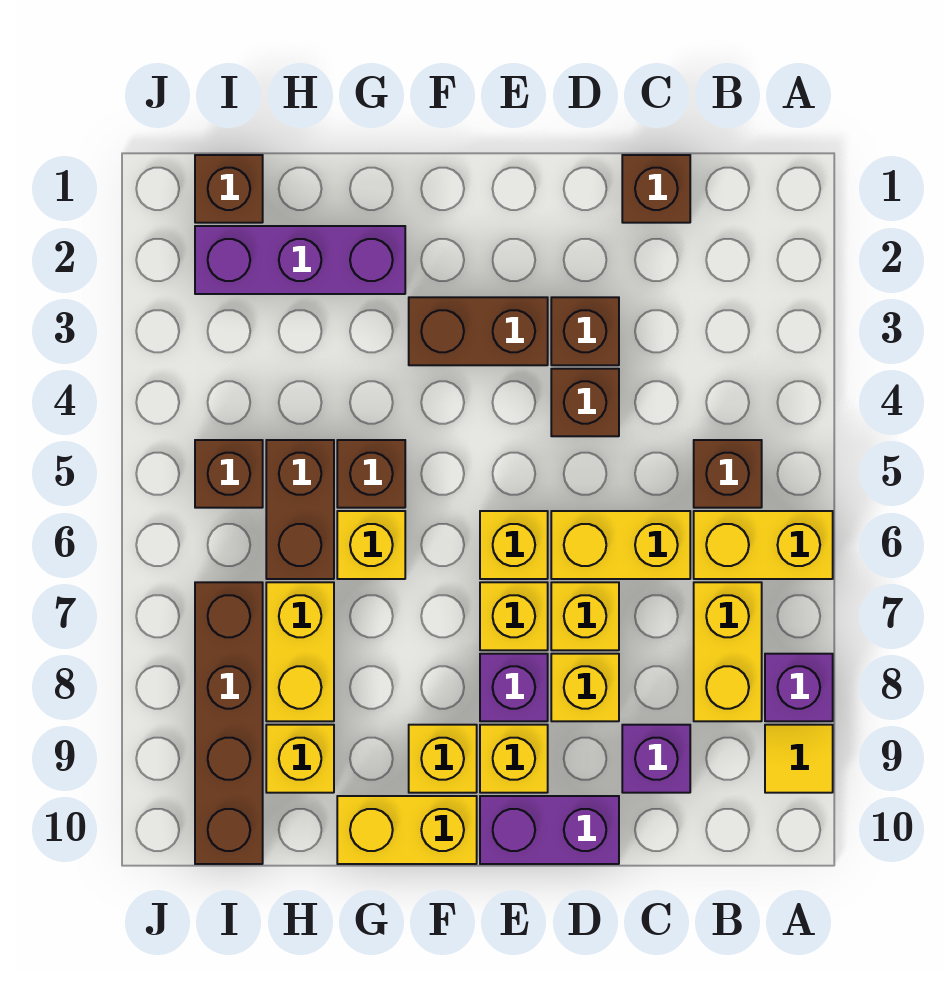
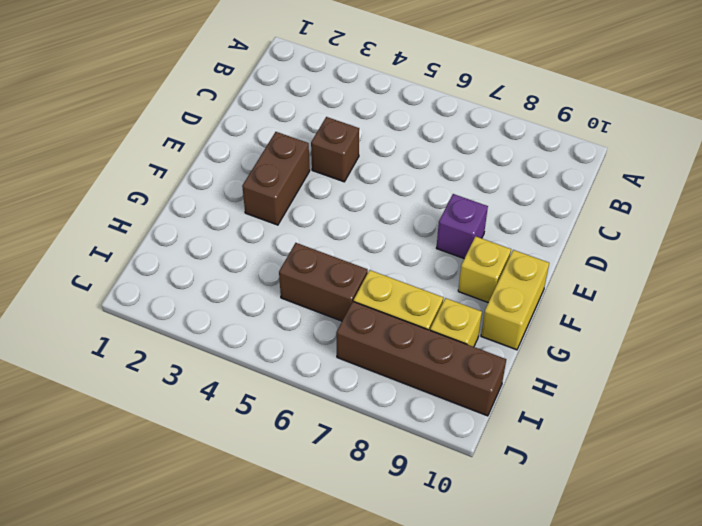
none -> yellow 1x2 brick [694,511,833,579]
none -> purple 1x1 brick [765,654,833,721]
none -> yellow 1x1 tile [765,725,833,793]

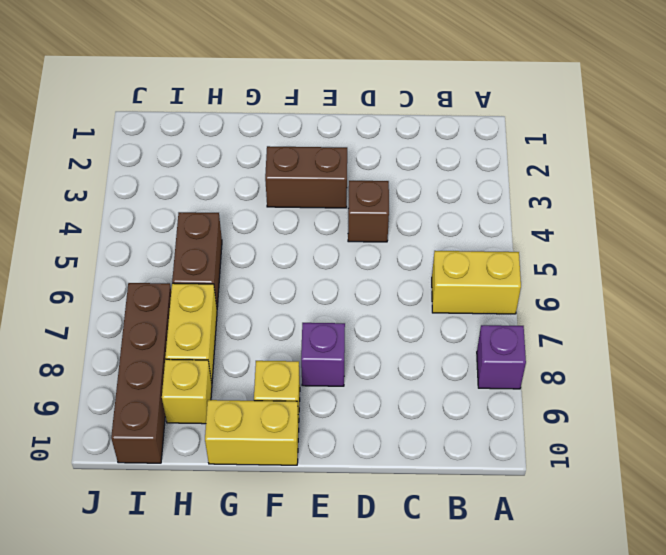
none -> yellow 1x1 tile [765,725,833,793]
none -> brown 1x1 brick [694,440,762,508]
none -> yellow 1x2 brick [694,582,762,721]

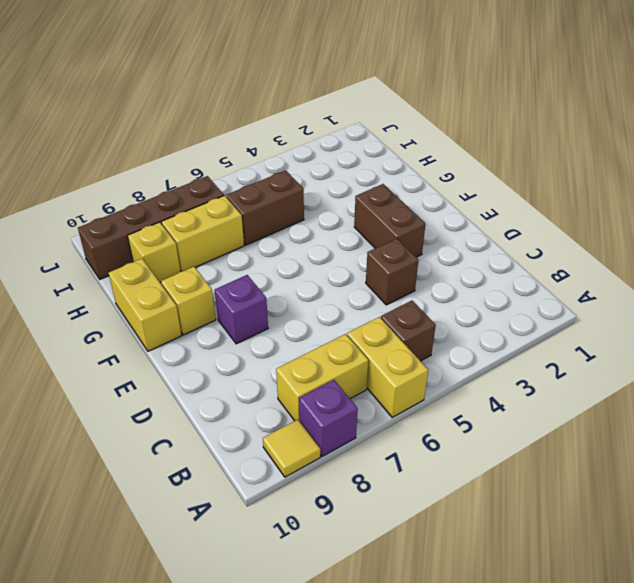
none -> brown 1x1 brick [622,155,690,223]
none -> yellow 1x2 brick [551,511,690,579]
none -> purple 1x1 brick [622,725,690,793]

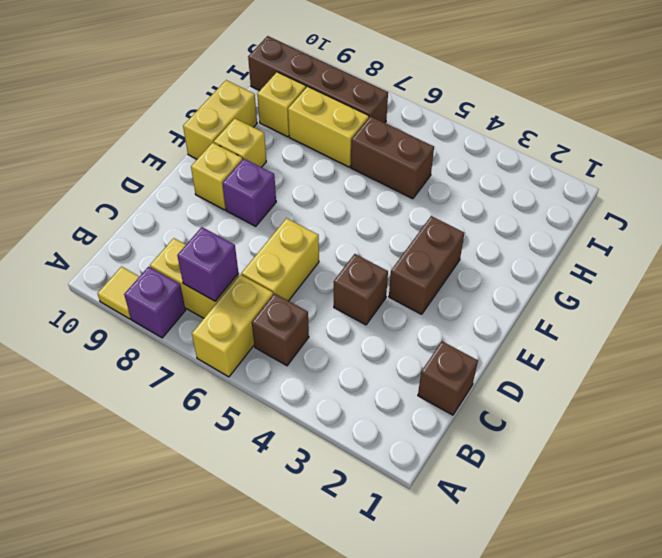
purple 1x1 brick [177,227,238,301] -> purple 1x1 brick moved to [622,725,690,793]
none -> brown 1x1 brick [551,297,619,365]
none -> yellow 1x1 brick [551,582,619,650]
none -> yellow 1x1 brick [551,654,619,721]

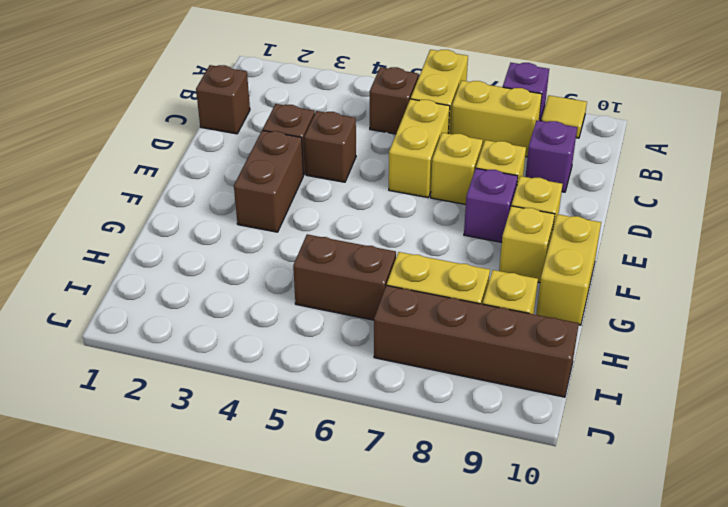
none -> purple 1x2 brick [480,796,619,864]
none -> yellow 1x1 brick [480,511,548,579]
none -> yellow 1x1 brick [480,582,548,650]

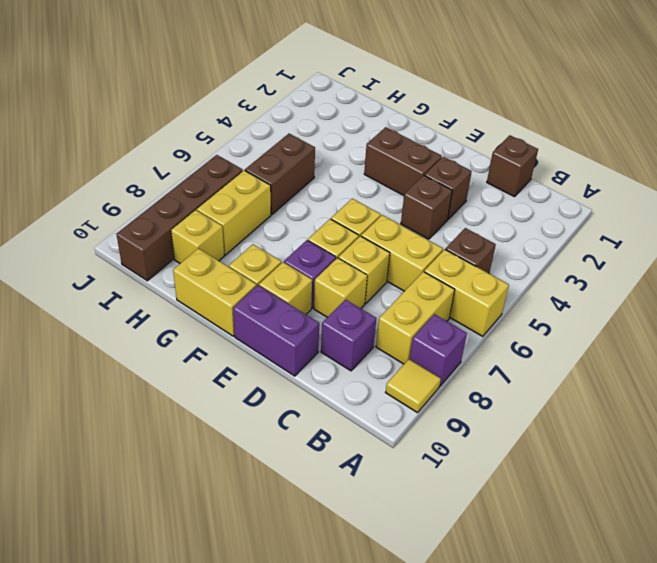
none -> purple 1x3 brick [195,226,405,294]
none -> brown 1x1 brick [337,440,405,508]
none -> yellow 1x1 brick [337,511,405,579]

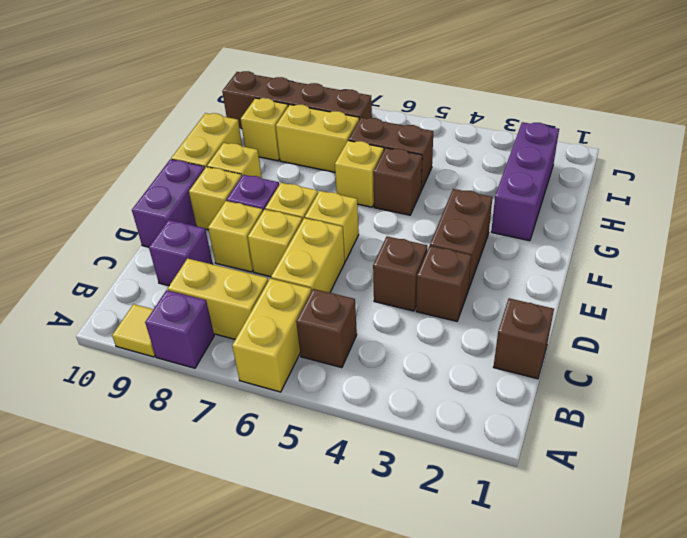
none -> brown 1x1 brick [195,155,263,223]
none -> brown 1x1 brick [195,440,263,508]

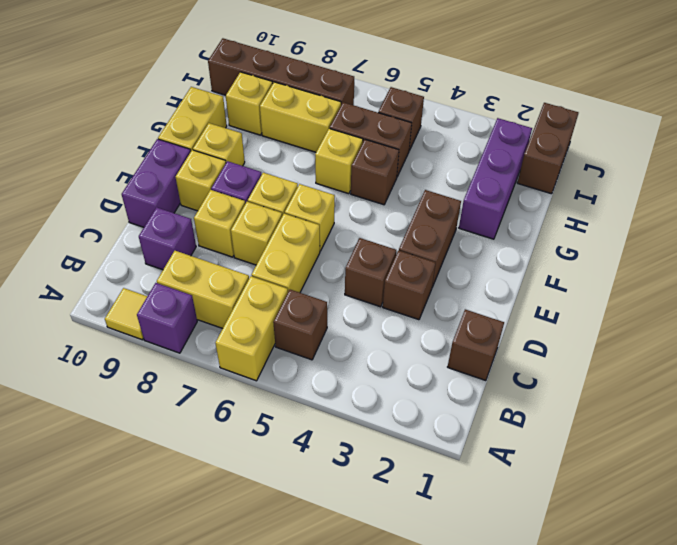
brown 1x2 brick [517,103,578,194] -> brown 1x1 brick [195,155,263,223]

